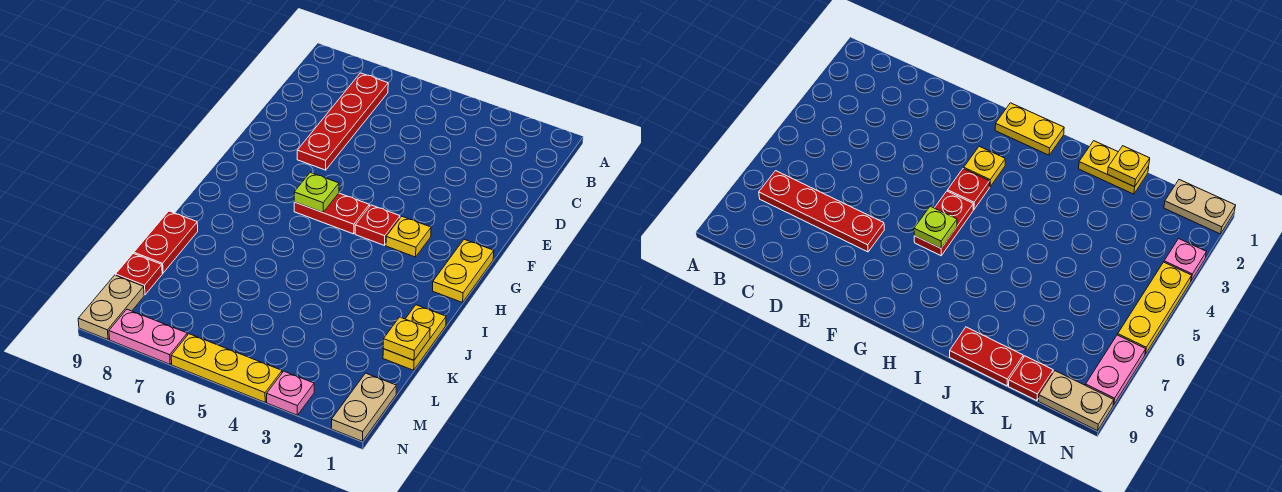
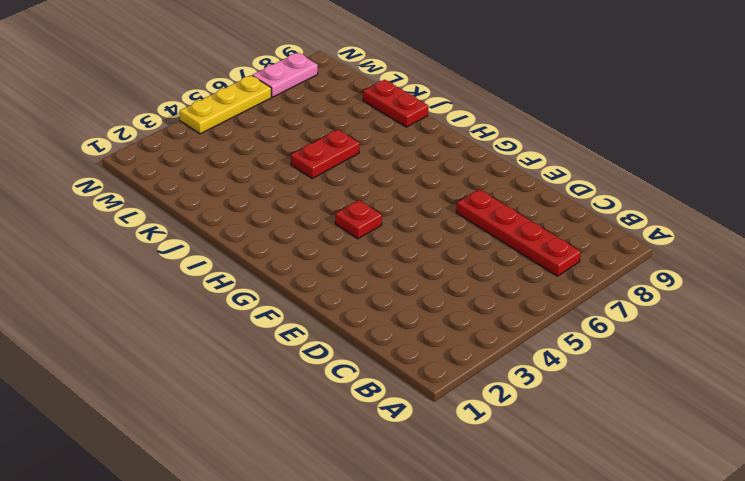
red 1x2 plate [291,130,360,178] -> red 1x2 plate moved to [294,193,369,234]
none -> yellow 1x2 plate [432,239,494,303]
none -> yellow 1x1 plate [386,217,431,257]
none -> yellow 1x2 plate [383,305,446,370]

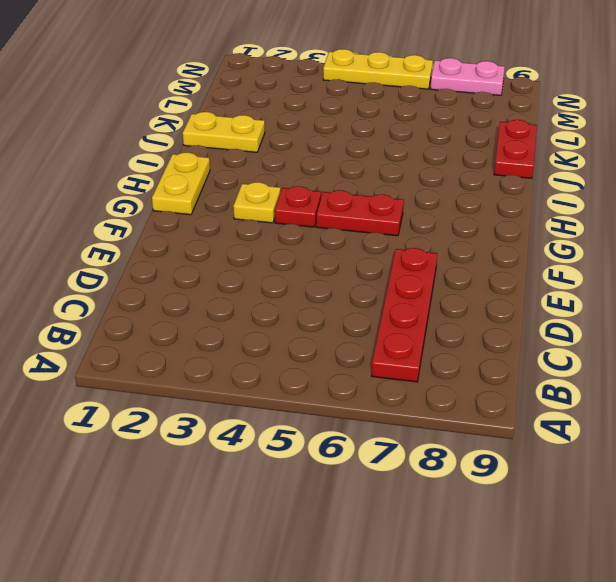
yellow 1x2 plate [183,112,265,152] -> yellow 1x2 plate turned to [383,305,446,370]
none -> red 1x1 plate [116,254,162,295]
none -> tan 1x2 plate [331,373,396,441]
none -> tan 1x2 plate [78,275,144,339]

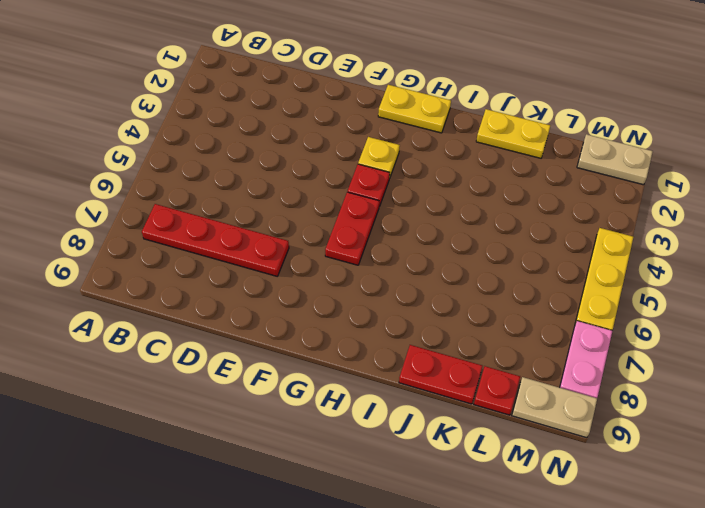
none -> pink 1x1 plate [267,371,314,415]
none -> lime 1x1 plate [294,172,339,212]
none -> yellow 1x1 plate [383,317,430,360]

